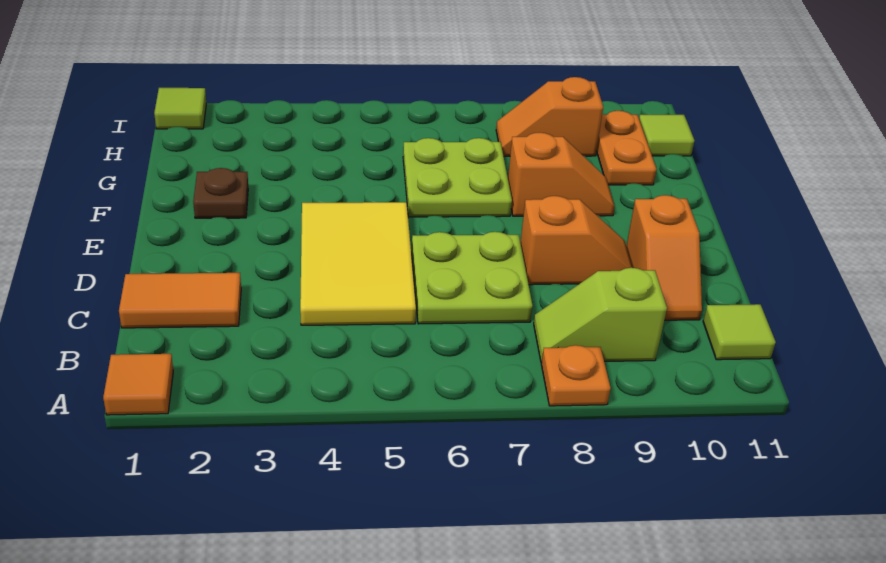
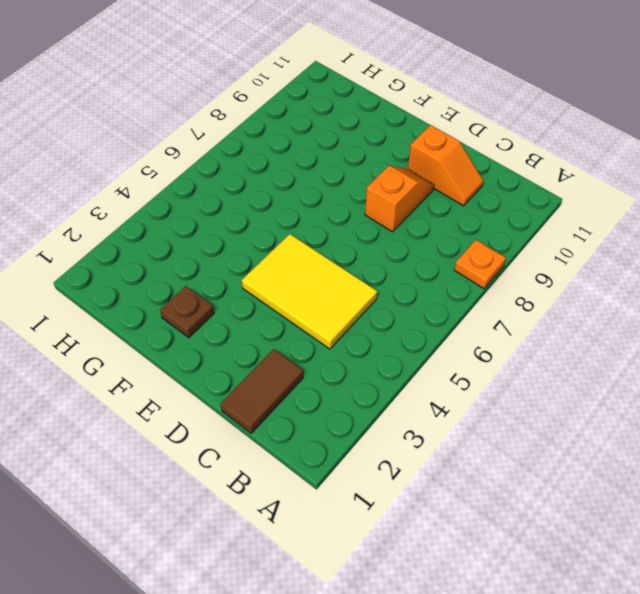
brown 1x2 tile [220,349,303,433] -> orange 1x2 tile [119,273,241,328]
none -> orange 1x1 tile [103,354,173,415]
none -> lime 1x2 slope [534,268,667,363]
none -> lime 1x1 tile [703,304,776,360]

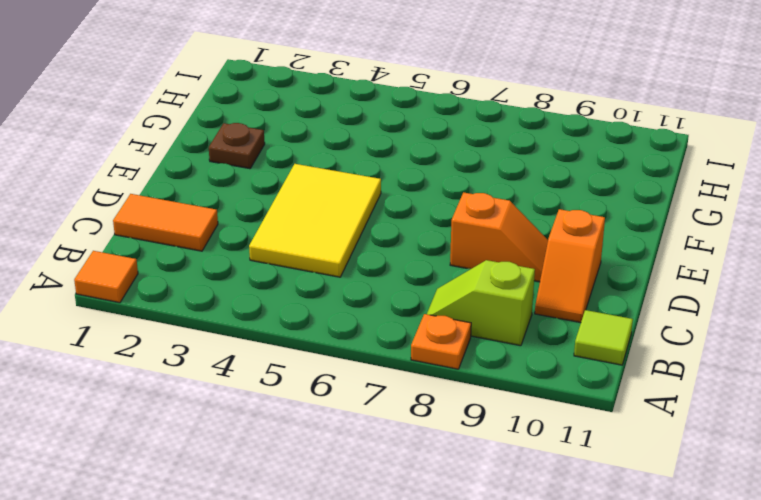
none -> lime 2x2 plate [412,232,533,324]
none -> lime 2x2 plate [403,138,512,217]
none -> orange 1x2 slope [508,132,615,216]

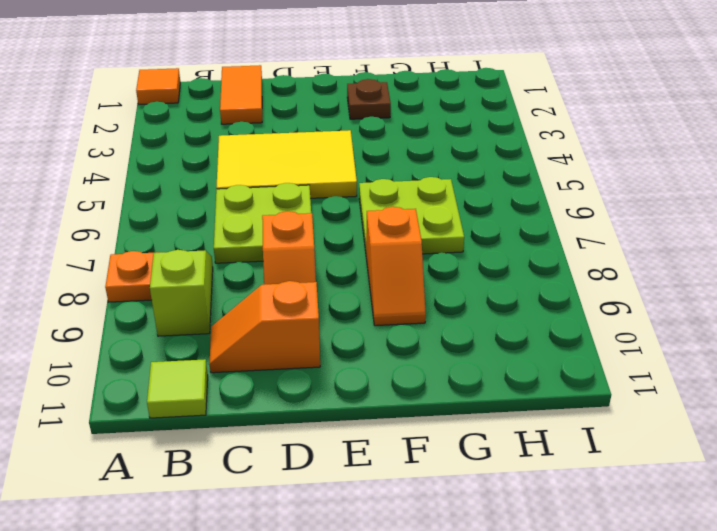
none -> orange 1x2 plate [597,111,657,185]
none -> orange 1x2 slope [496,77,603,156]
none -> lime 1x1 tile [639,115,694,156]

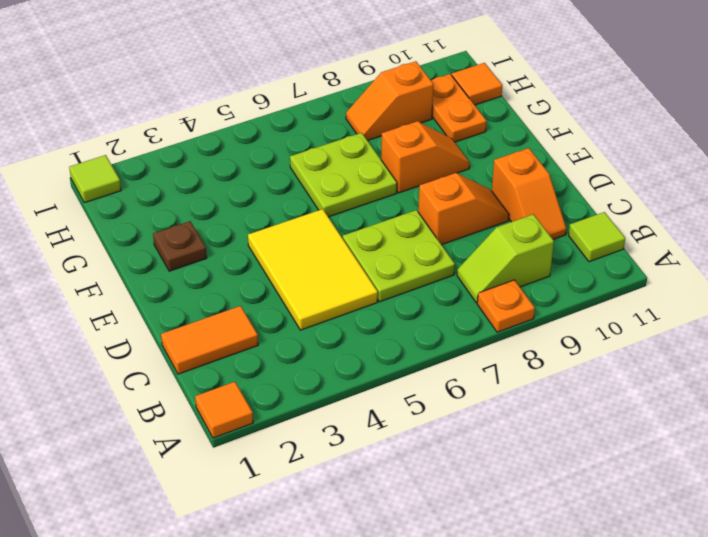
orange 1x1 tile [452,63,502,105] -> lime 1x1 tile [639,115,694,156]

